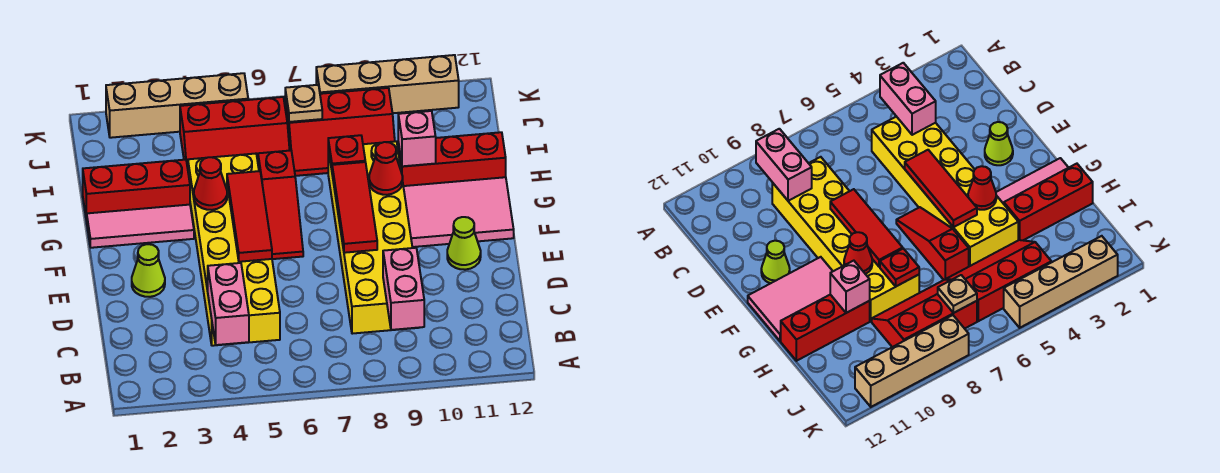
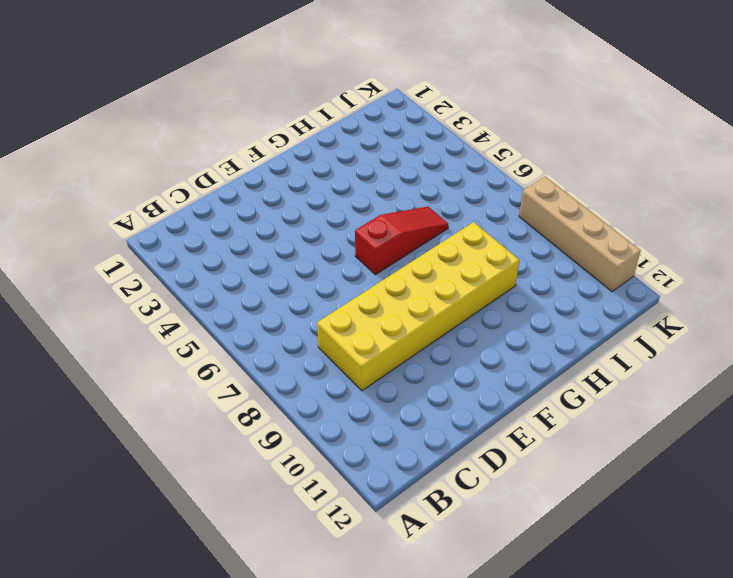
red 1x3 slope [355,207,448,275] -> red 1x3 slope turned to [258,151,303,259]
none -> yellow 2x6 brick [188,154,280,346]
none -> lime 1x1 cone [132,244,165,297]
none -> lime 1x1 cone [447,217,481,270]

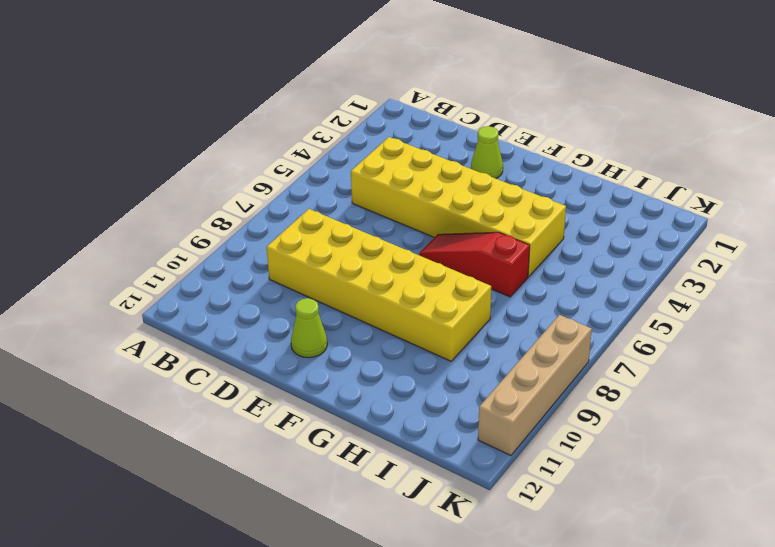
none -> pink 2x3 tile [403,177,514,247]
none -> pink 1x3 tile [87,205,194,248]
none -> red 1x3 brick [83,160,190,221]

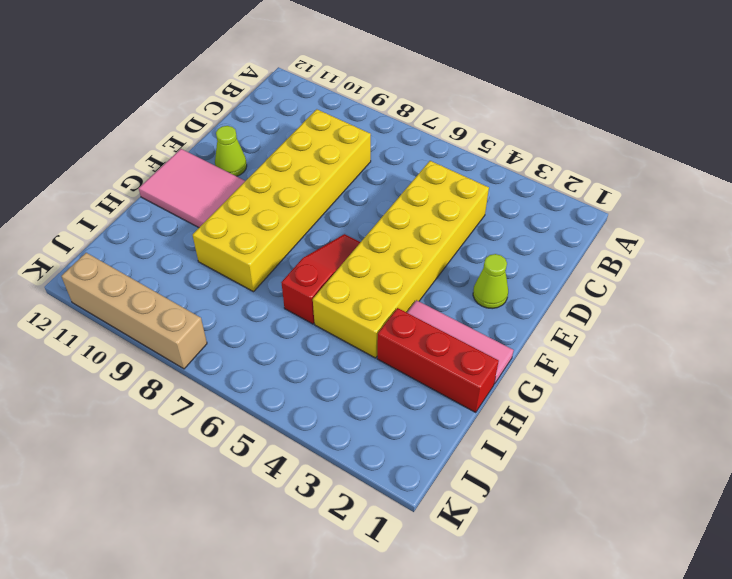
none -> red 1x3 brick [398,132,506,186]
none -> red 2x3 slope [180,97,290,168]
none -> red 2x3 slope [285,88,395,176]

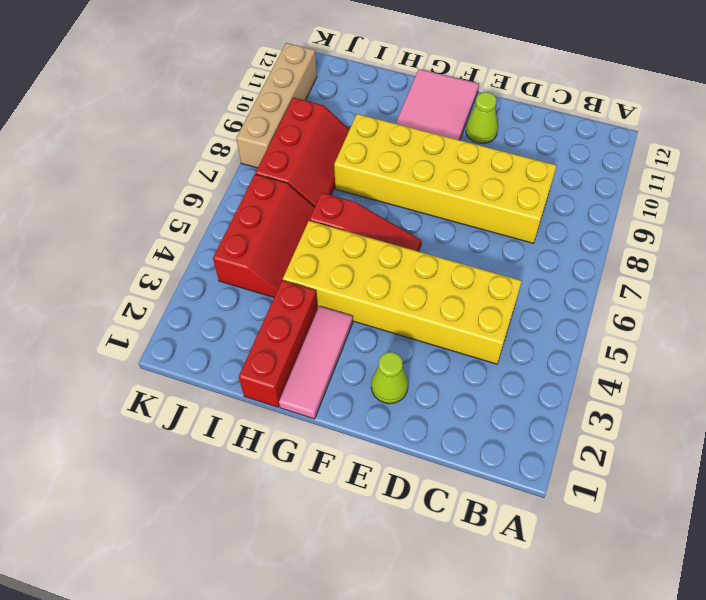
none -> red 1x3 brick [398,132,506,186]
none -> tan 1x4 brick [106,73,248,138]
none -> pink 1x2 brick [208,263,249,345]

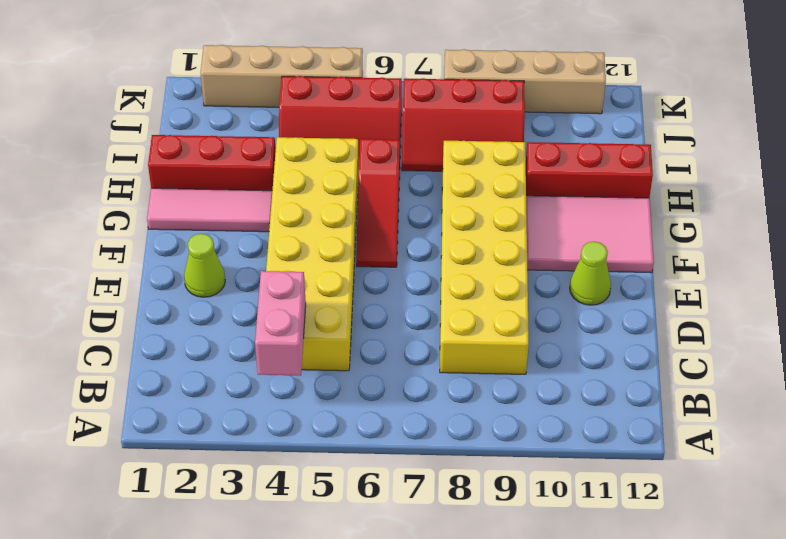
none -> pink 1x2 brick [383,248,424,330]
none -> red 1x3 tile [227,171,272,262]
none -> red 1x3 tile [332,162,377,253]

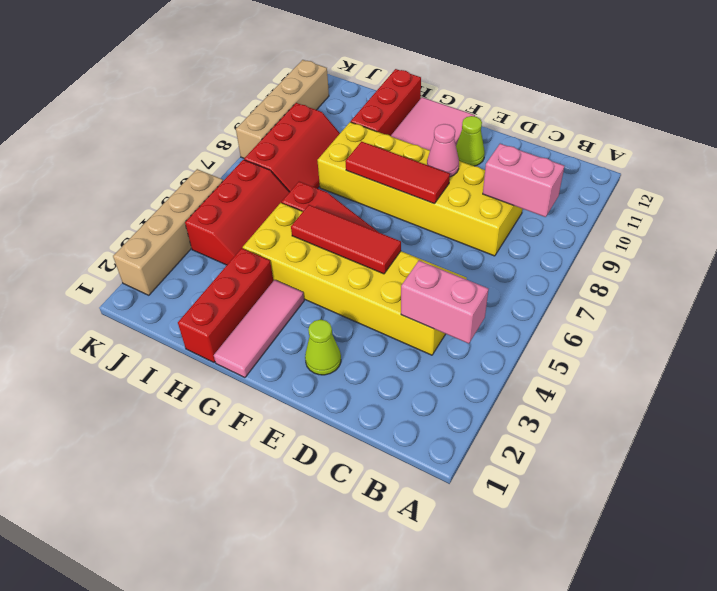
pink 1x1 cone [427,124,459,177] -> none
none -> red 1x1 cone [194,157,227,210]
none -> red 1x1 cone [369,142,403,195]
none -> red 1x1 plate [328,135,365,169]

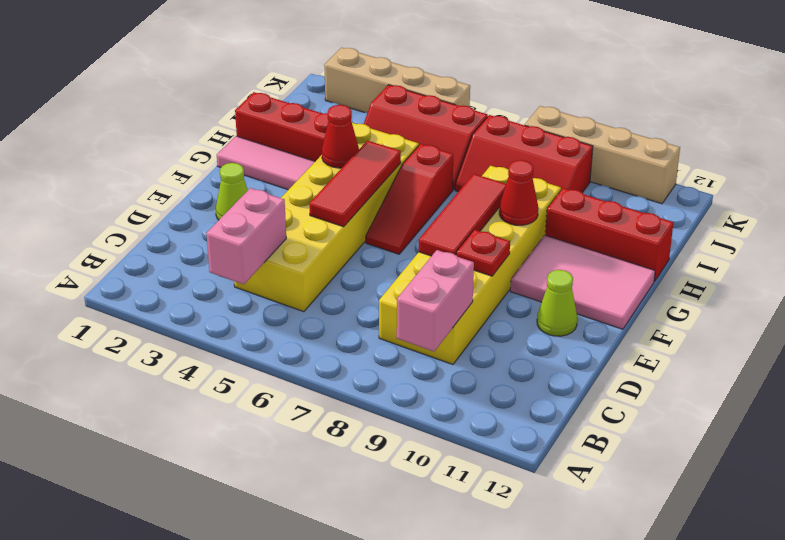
red 1x1 plate [456,230,510,276] -> red 1x1 plate moved to [328,135,365,169]
none -> pink 1x1 brick [398,111,436,166]
none -> tan 1x1 plate [285,85,322,122]

